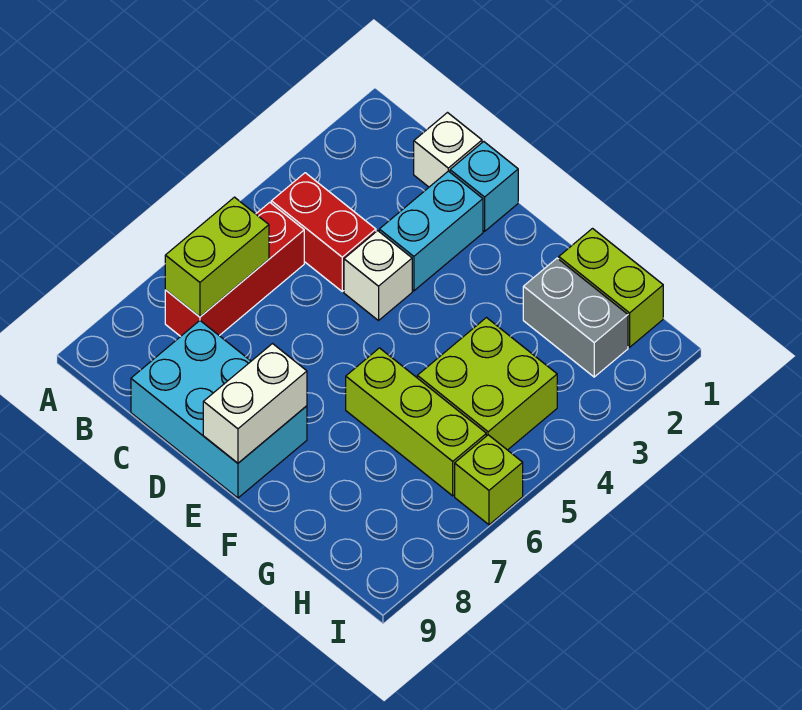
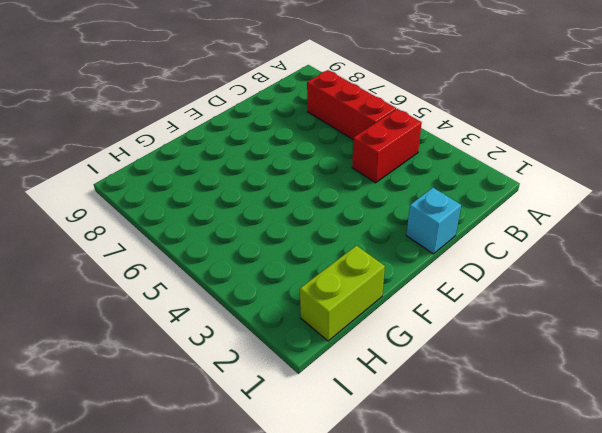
none -> white 1x1 brick [414,113,482,187]
none -> cyan 2x3 brick [131,321,307,498]
none -> cyan 1x2 brick [379,171,483,291]

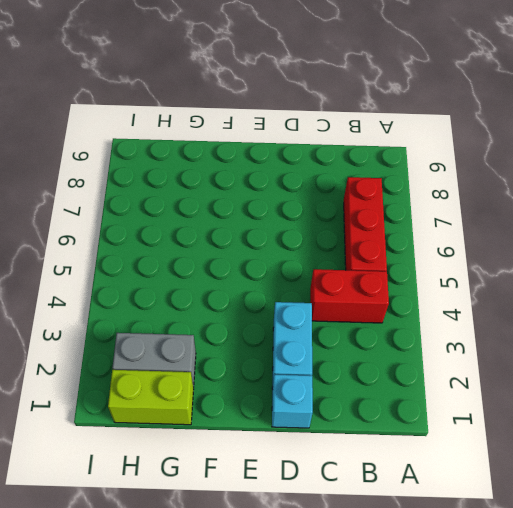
none -> white 1x1 brick [414,113,482,187]
none -> cyan 2x3 brick [131,321,307,498]
none -> white 1x1 brick [344,231,412,321]

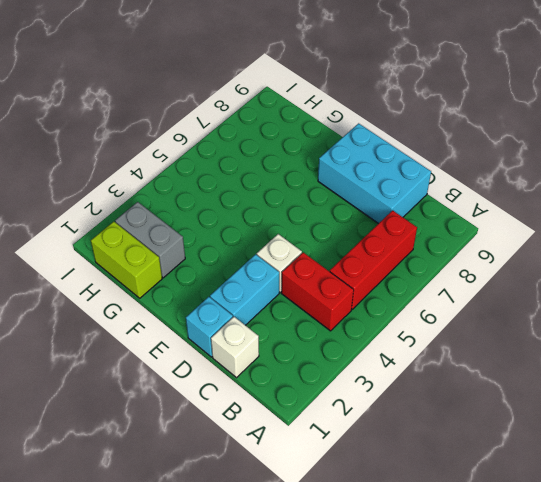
none -> lime 1x3 brick [346,348,486,496]
none -> lime 2x2 brick [417,318,557,450]
none -> lime 1x1 brick [455,435,523,525]

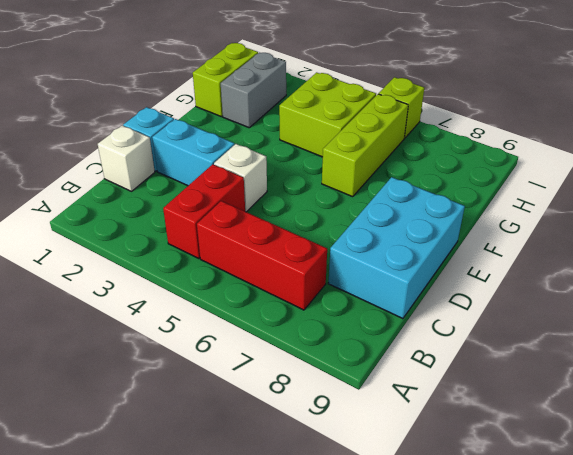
none -> lime 1x2 brick [165,197,269,317]
none -> white 1x2 brick [203,344,307,463]

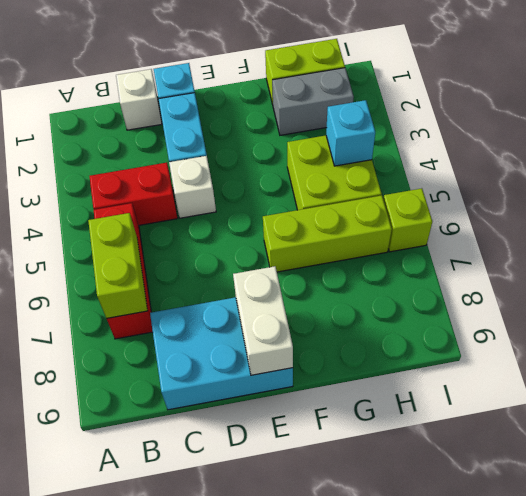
cyan 1x1 brick [326,100,375,166] -> none

